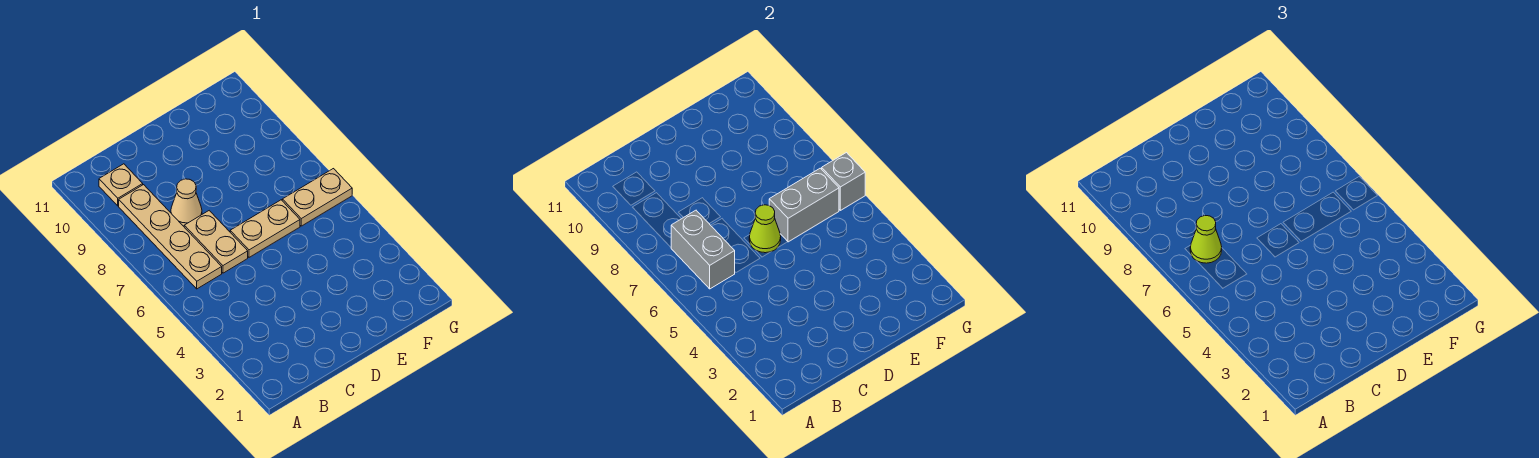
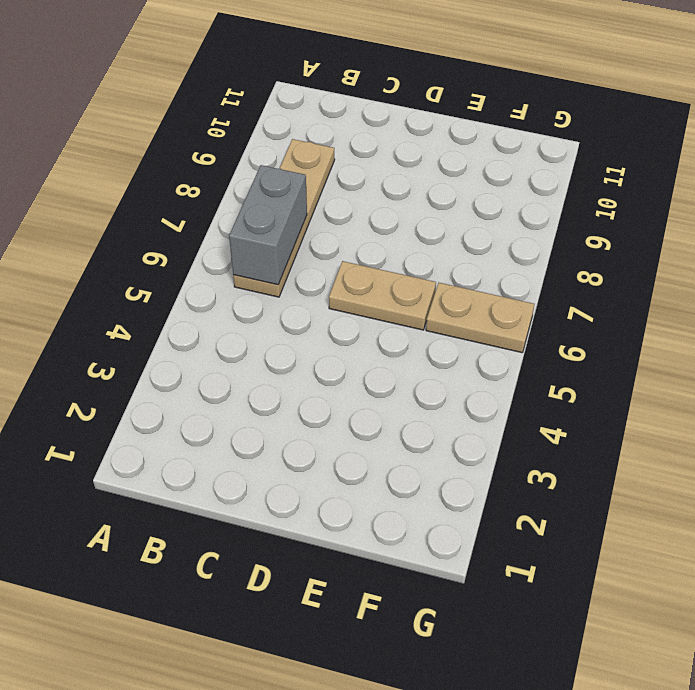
none -> tan 1x1 plate [99,164,143,206]
none -> tan 1x2 plate [184,211,248,273]

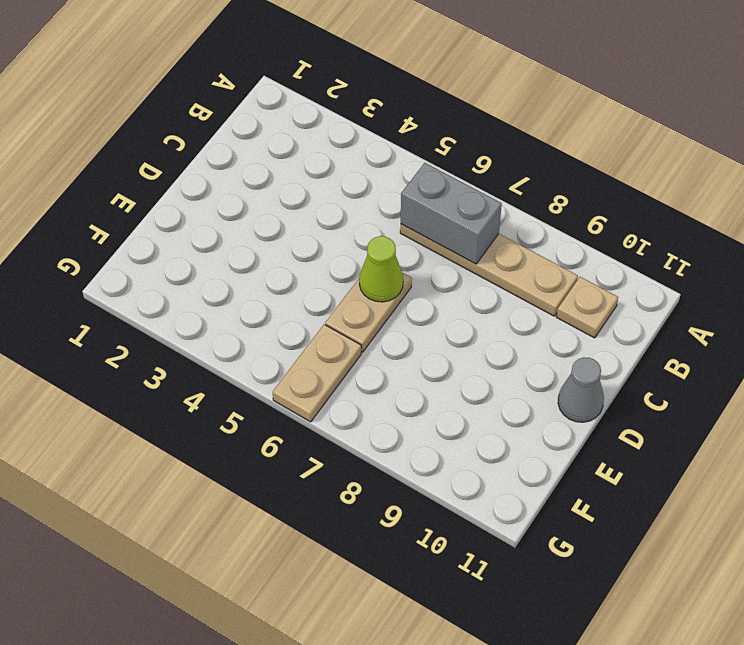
grey 1x1 cone [558,357,604,422] -> none
none -> tan 1x2 plate [184,211,248,273]
none -> tan 1x1 cone [171,179,202,226]

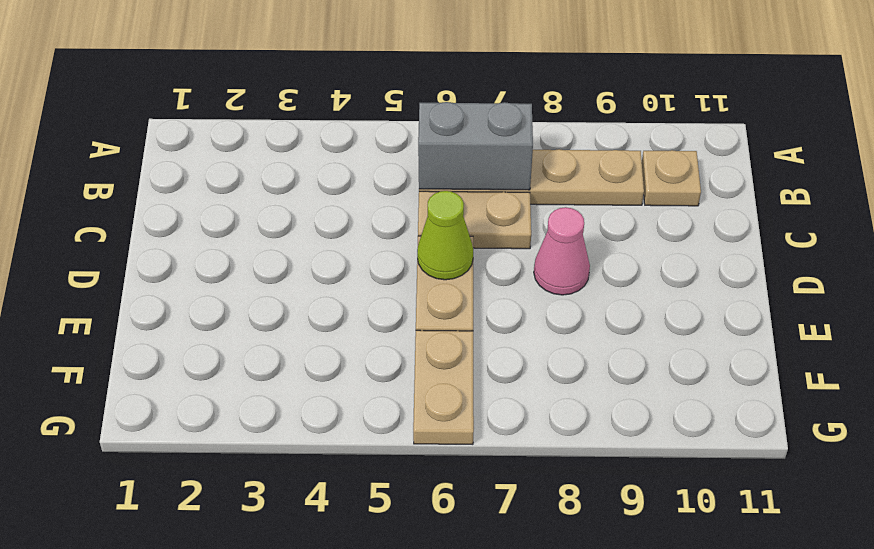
pink 1x1 cone [534,207,590,295] -> none
none -> tan 1x1 cone [171,179,202,226]
none -> grey 1x2 brick [769,168,839,242]

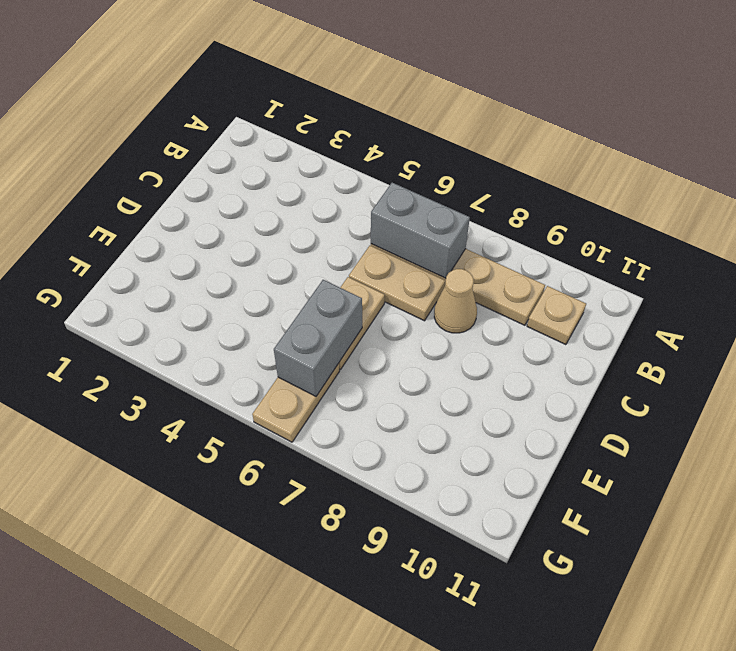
none -> lime 1x1 cone [749,205,781,253]
none -> grey 1x1 brick [822,153,865,210]

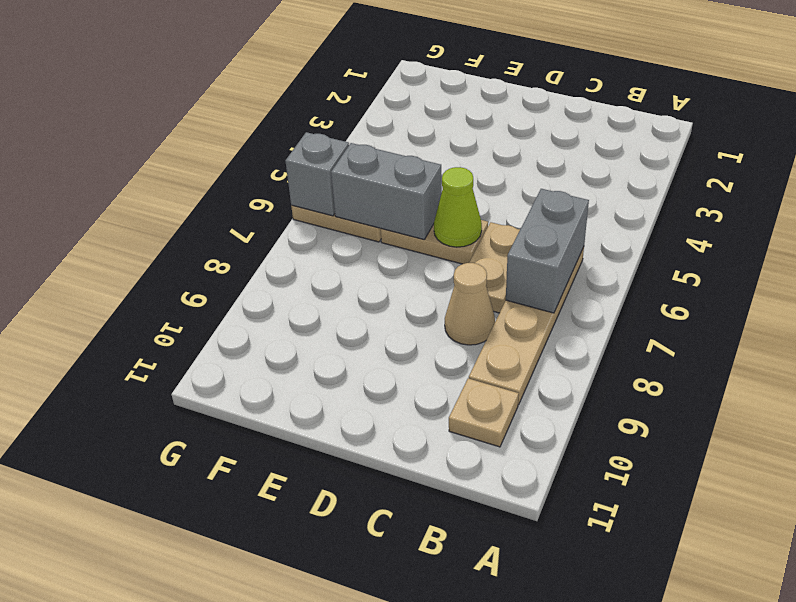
none -> lime 1x1 cone [1190,216,1222,263]

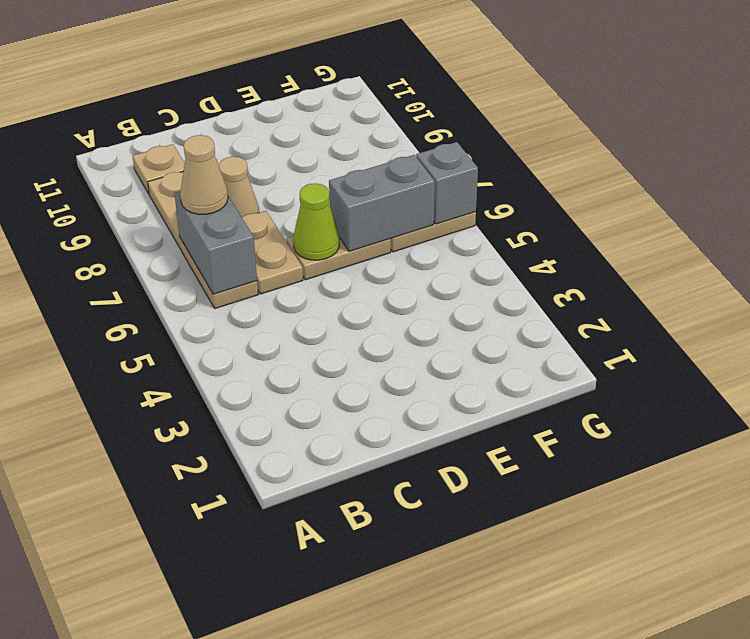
tan 1x1 cone [180,135,228,214] -> lime 1x1 cone [1190,216,1222,263]

